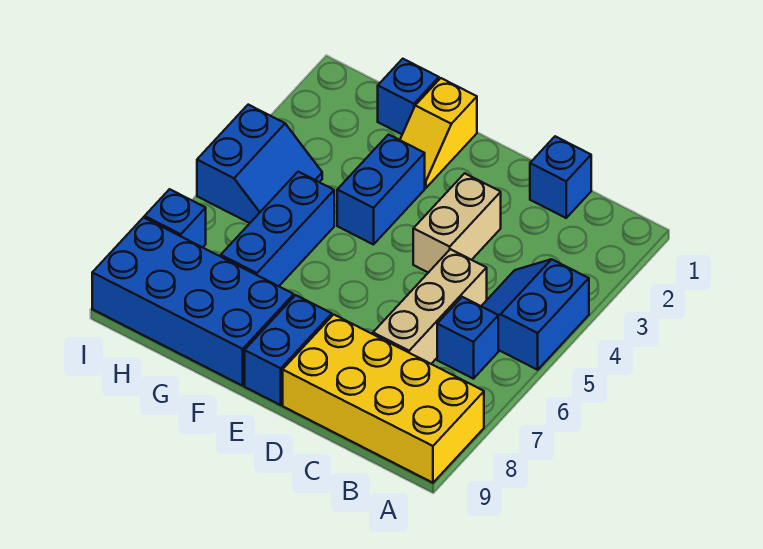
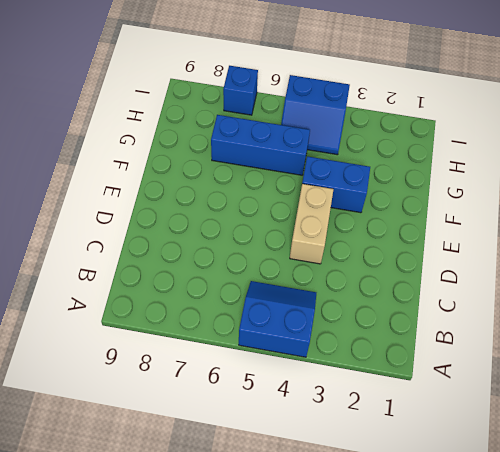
tan 1x2 brick [290,184,333,264] -> tan 1x2 brick turned to [413,173,501,273]
none -> yellow 2x4 brick [283,315,484,483]
none -> blue 1x1 brick [437,297,498,379]
none -> blue 1x1 brick [530,136,591,218]

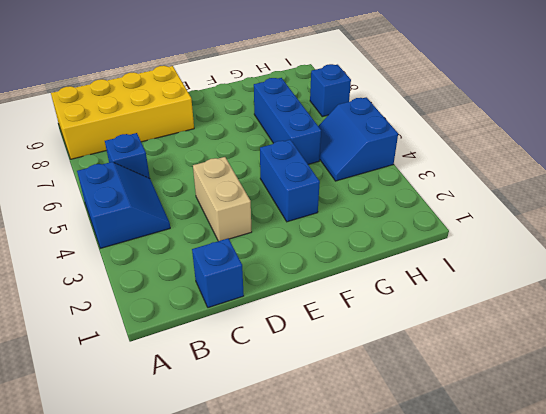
none -> tan 1x3 brick [373,249,487,364]
none -> blue 1x2 brick [245,295,332,405]
none -> yellow 1x2 slope [400,78,477,188]

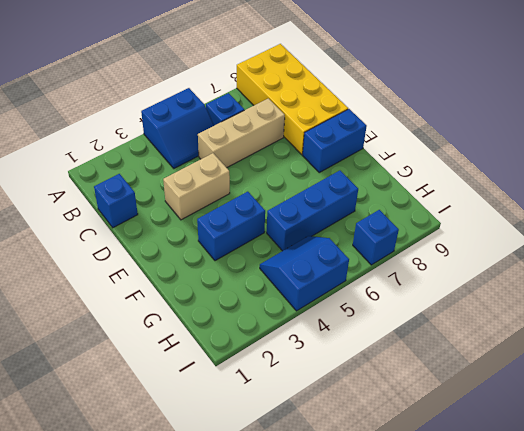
none -> yellow 1x2 slope [400,78,477,188]
none -> blue 2x4 brick [92,217,294,386]
none -> blue 1x1 brick [378,59,439,134]

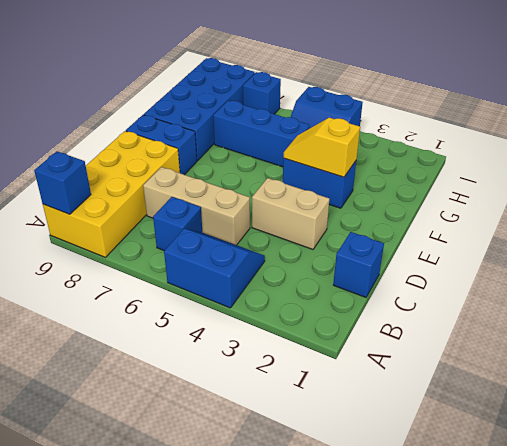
blue 1x1 brick [34,151,91,214] -> blue 1x1 brick moved to [378,59,439,134]
yellow 1x2 slope [284,118,360,177] -> yellow 1x2 slope moved to [400,78,477,188]

